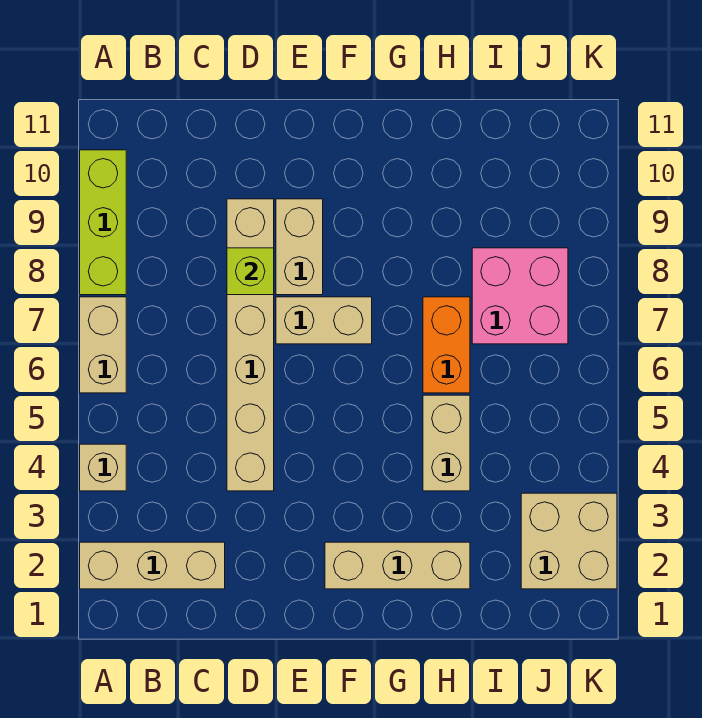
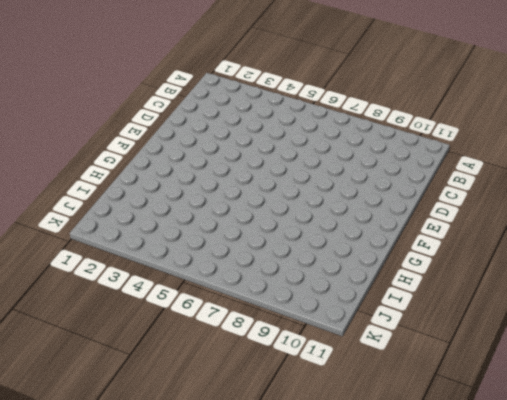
none -> tan 1x3 brick [80,542,225,589]
none -> tan 1x1 brick [80,444,126,491]
none -> tan 1x2 brick [80,297,126,393]

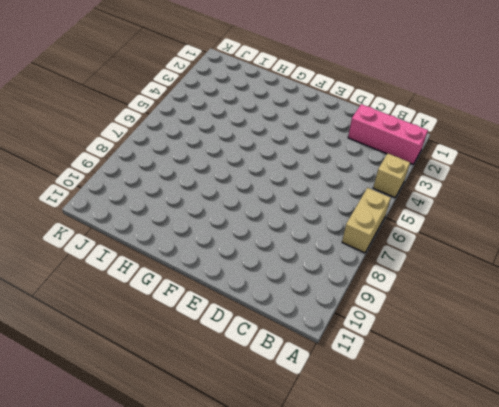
pink 1x3 brick [348,104,428,164] -> tan 1x3 brick [80,542,225,589]
none -> lime 1x3 brick [80,150,126,295]
none -> tan 1x6 brick [227,199,274,491]
none -> tan 1x2 brick [276,297,372,344]

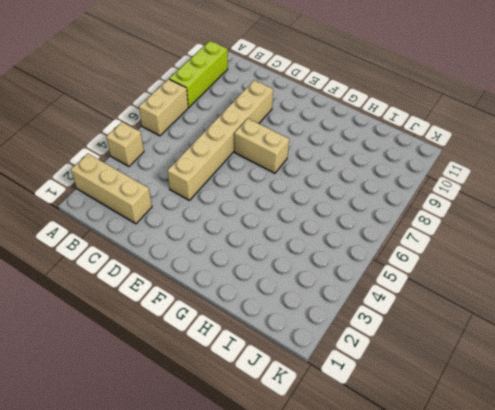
none -> tan 1x2 brick [276,199,323,295]
none -> tan 1x3 brick [325,542,470,589]
none -> tan 1x2 brick [423,395,470,491]

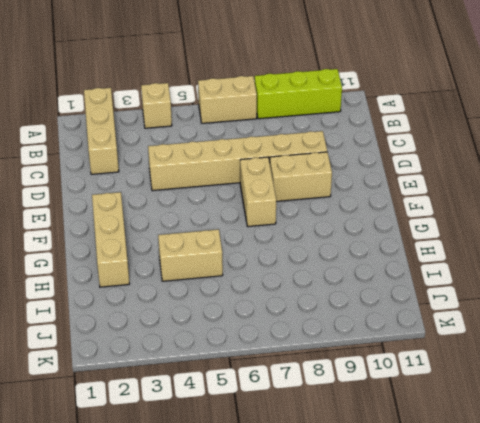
none -> orange 1x2 brick [423,297,470,393]
none -> pink 2x2 brick [472,248,568,344]
none -> tan 2x2 brick [521,493,617,589]

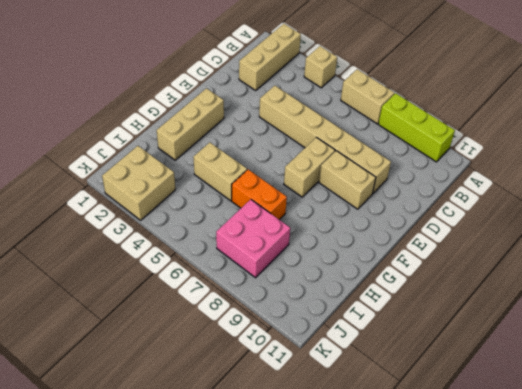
none -> lime 1x1 brick [227,248,274,295]

